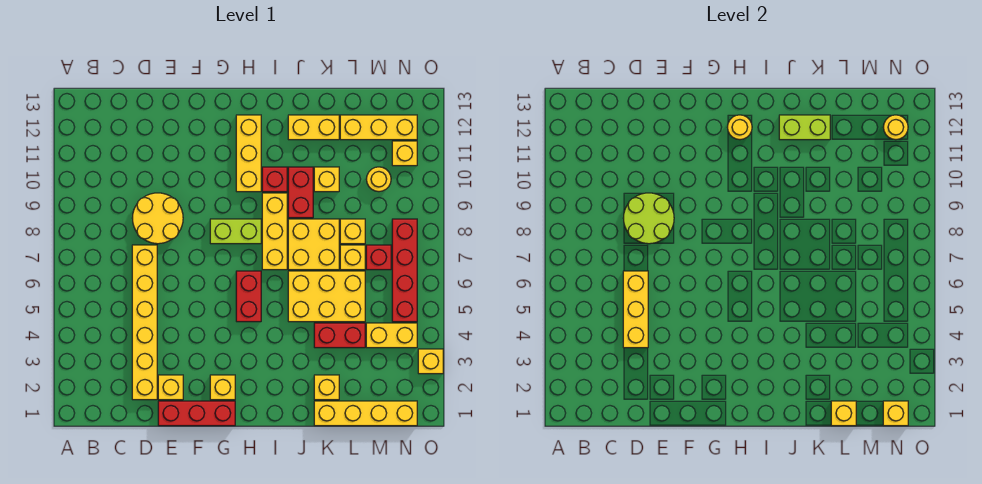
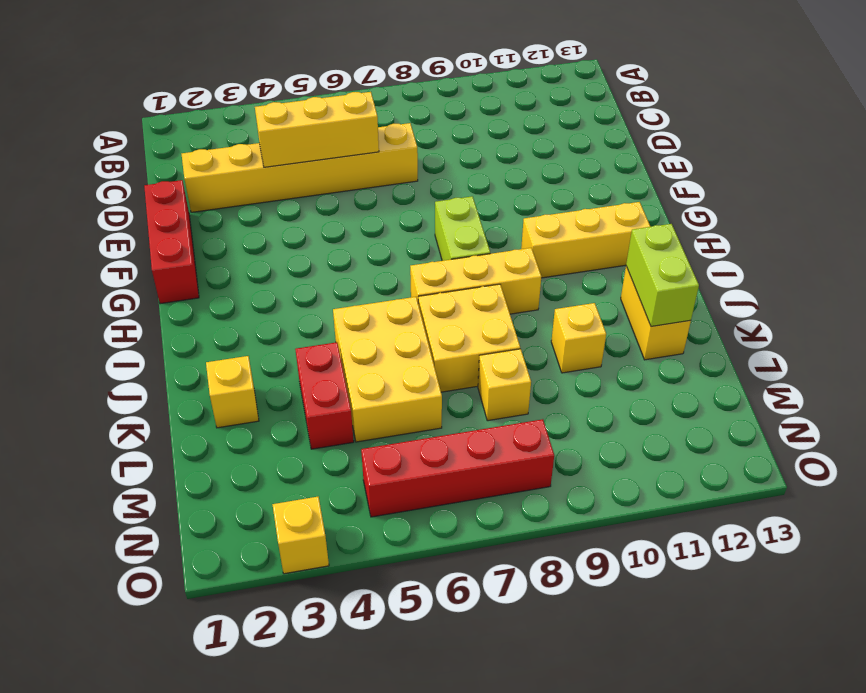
none -> yellow 2x2 round brick [132,193,183,244]
none -> yellow 1x1 brick [158,375,183,400]
none -> yellow 1x1 brick [210,375,235,400]
none -> red 1x2 brick [236,271,261,322]

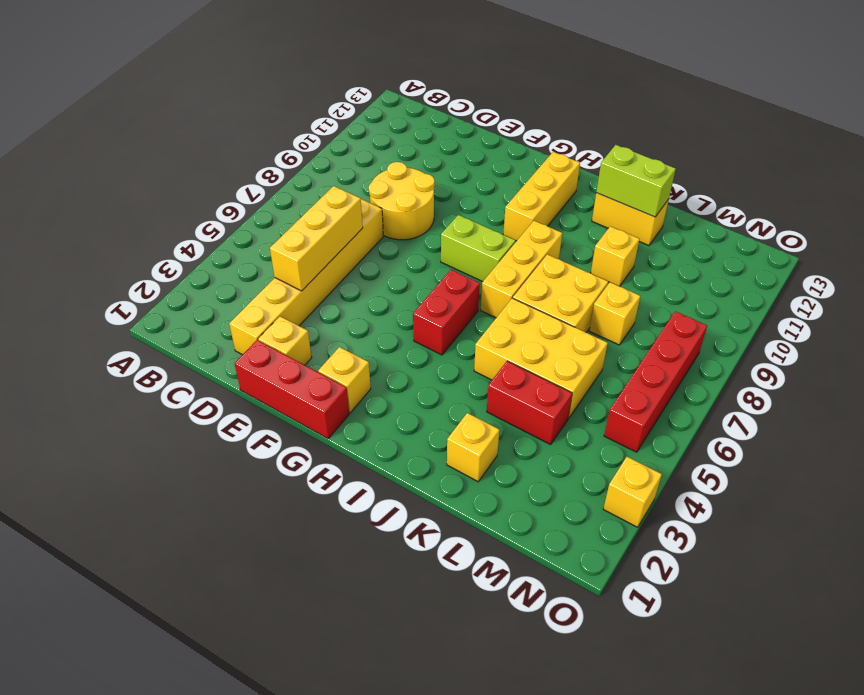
none -> red 1x1 brick [262,167,287,192]
none -> red 1x2 brick [288,167,313,218]
none -> yellow 1x4 brick [314,401,417,426]
none -> yellow 1x1 brick [340,245,365,270]

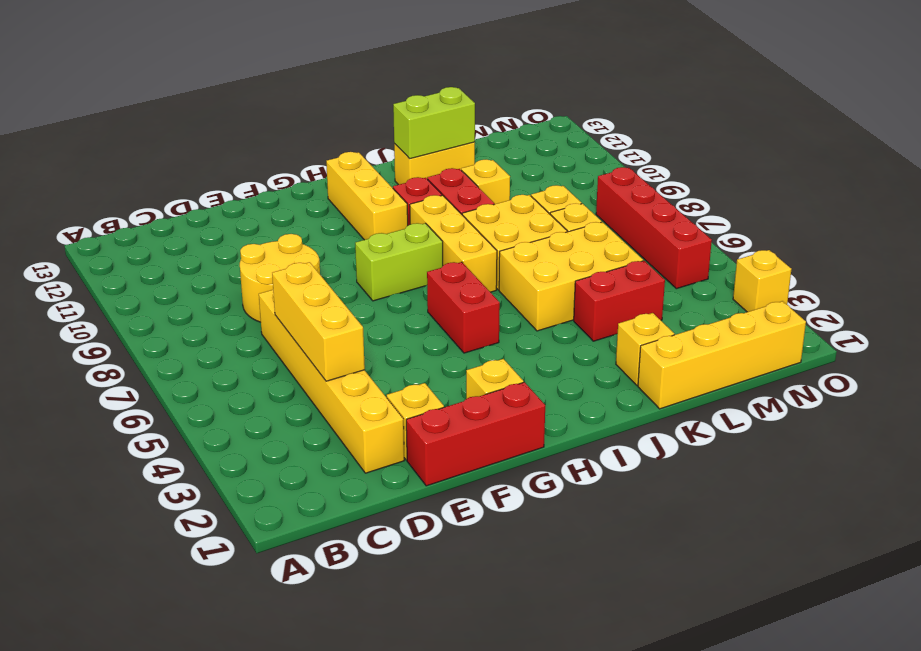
none -> yellow 1x3 brick [340,115,417,140]
none -> yellow 1x2 brick [366,323,417,348]
none -> red 1x1 brick [366,245,391,270]
none -> yellow 1x1 round brick [366,167,391,192]

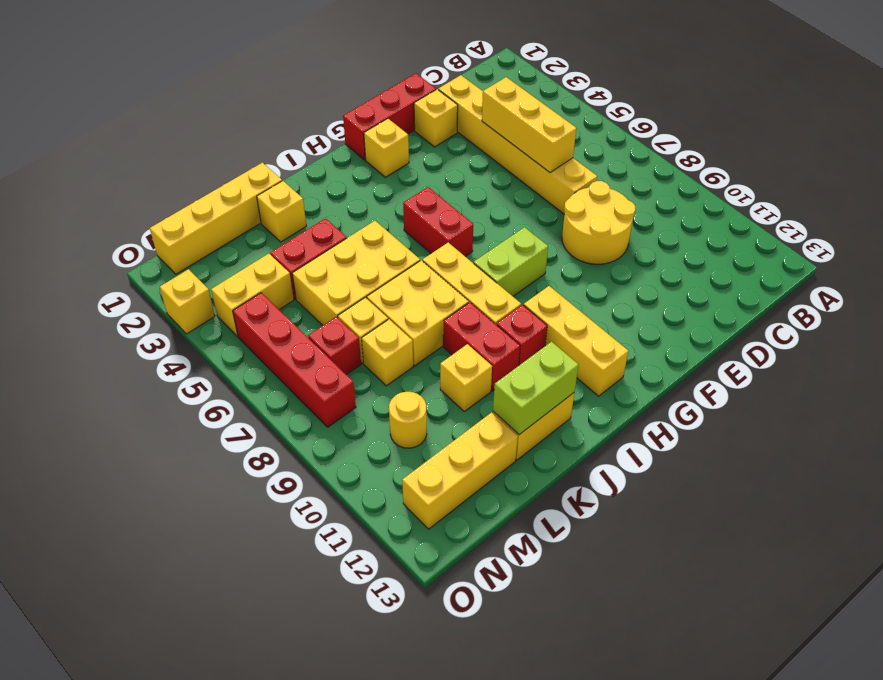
none -> yellow 1x1 brick [392,141,417,166]
none -> lime 2x2 round brick [623,193,674,244]
none -> yellow 1x1 round brick [727,115,752,140]
none -> yellow 1x1 brick [831,401,856,426]

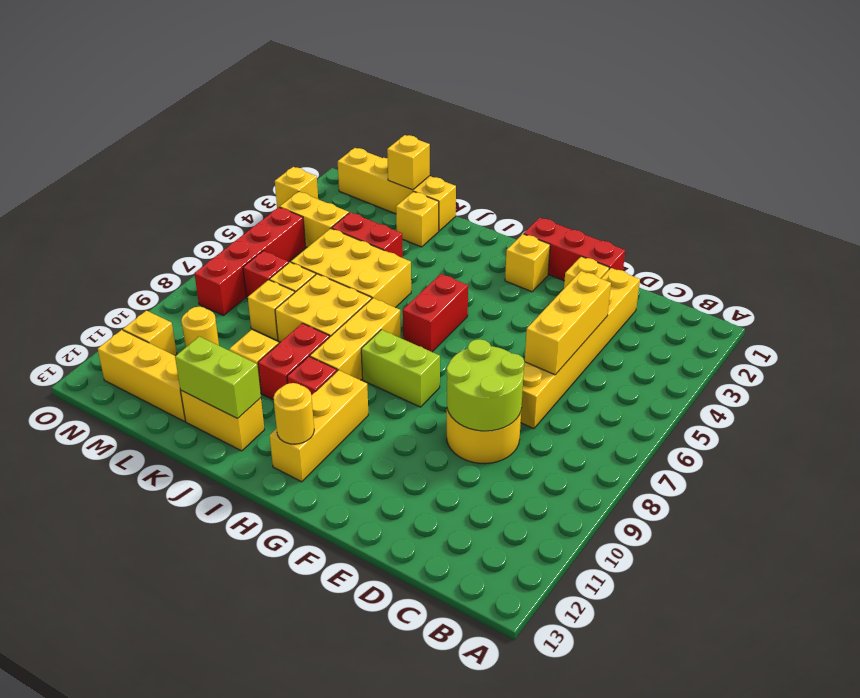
none -> yellow 1x1 brick [883,401,908,426]
none -> yellow 1x1 round brick [883,115,908,140]

